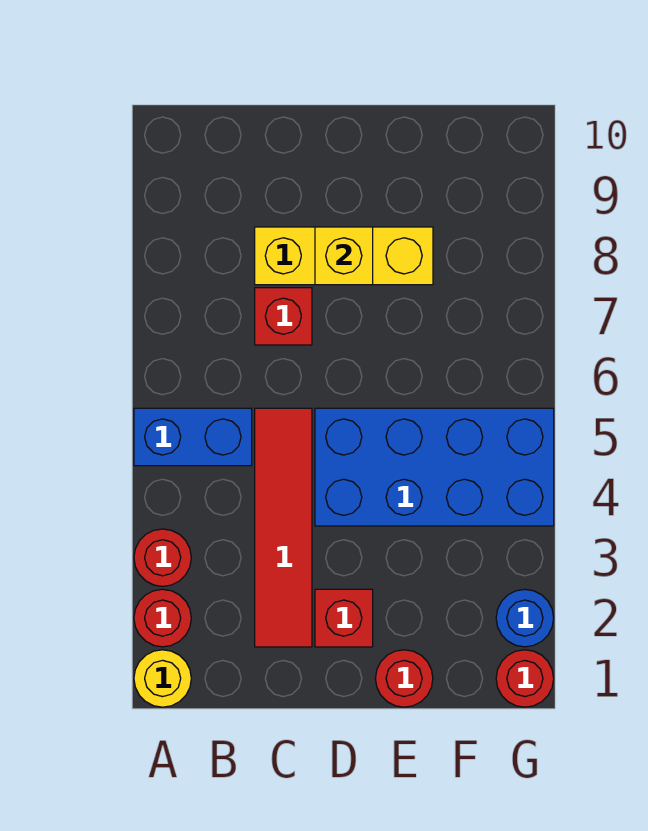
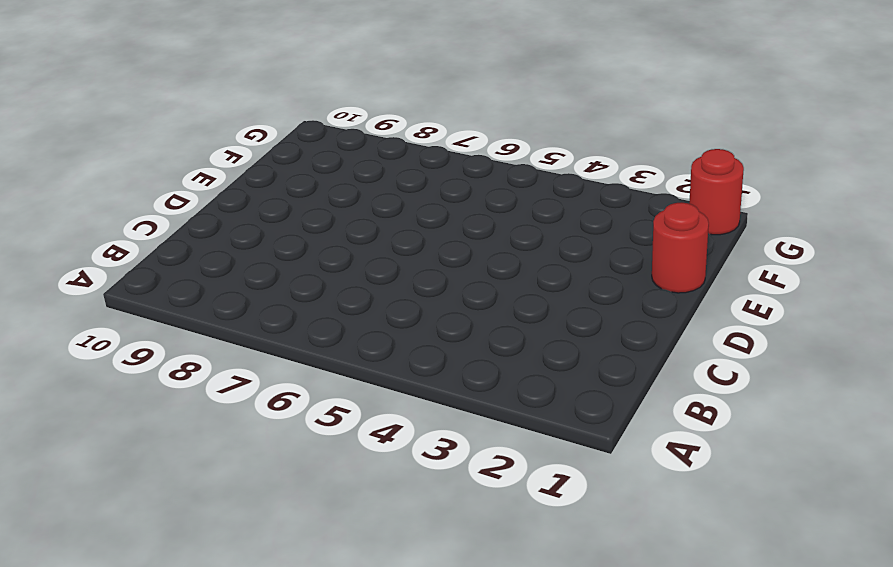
none -> yellow 1x1 round brick [134,650,191,707]
none -> red 1x1 round brick [134,589,191,647]
none -> red 1x1 round brick [134,529,191,586]

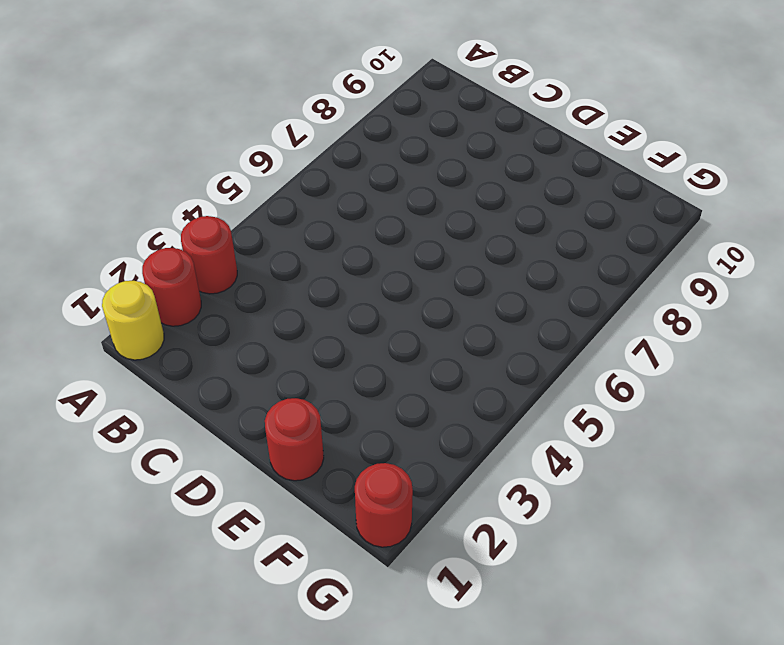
none -> blue 1x2 brick [134,408,252,466]
none -> red 1x4 tile [255,408,312,647]
none -> red 1x1 brick [255,288,312,345]

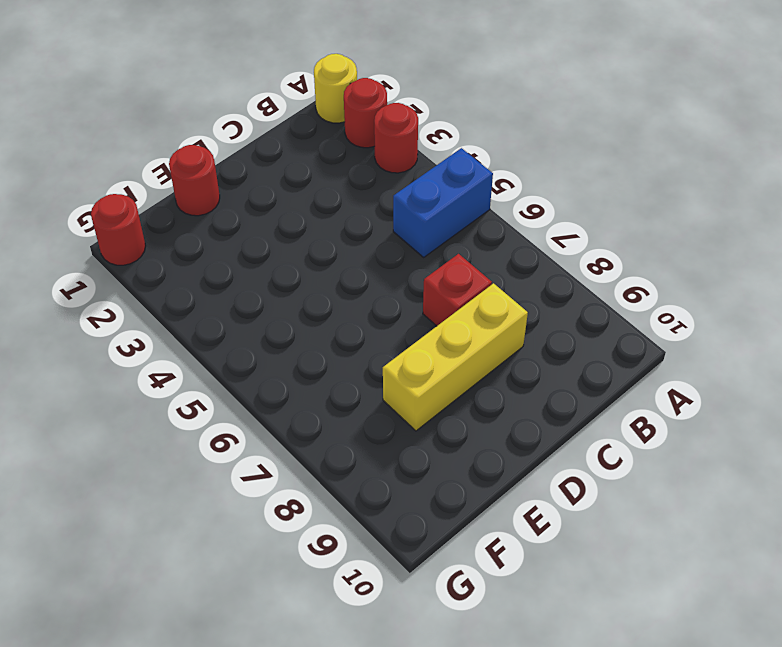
none -> red 1x4 tile [255,408,312,647]
none -> red 1x1 brick [315,589,373,647]
none -> blue 2x4 brick [315,408,554,526]

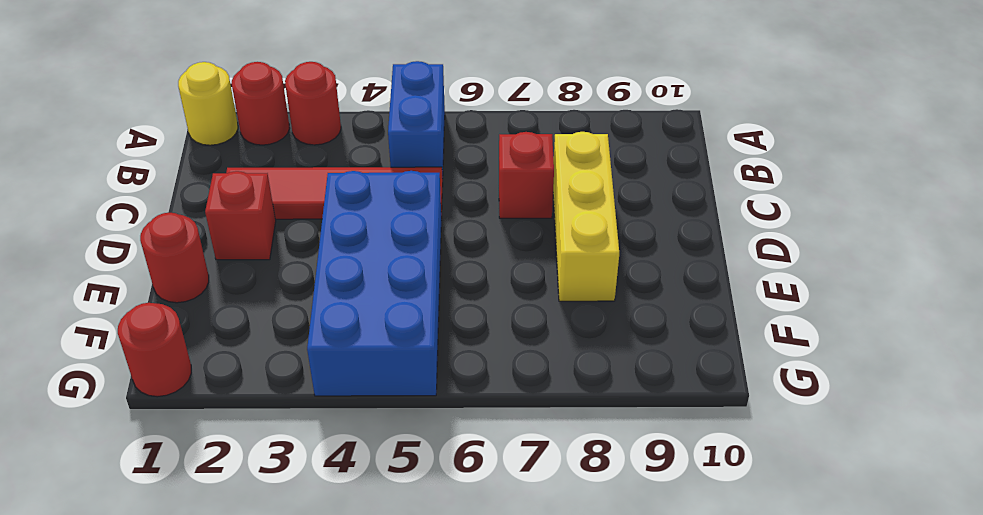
none -> blue 1x1 round brick [496,589,554,647]
none -> yellow 1x1 brick [315,227,373,285]

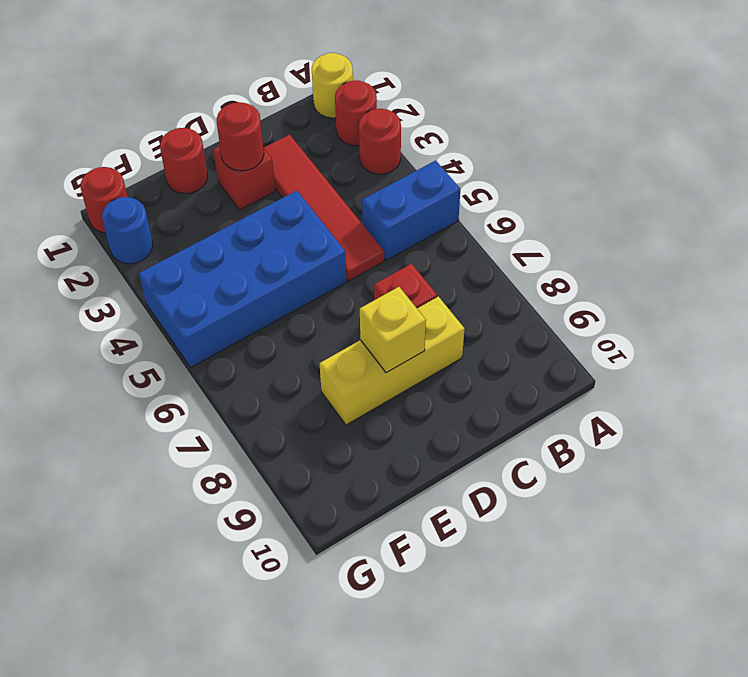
red 1x1 round brick [216,102,264,171] -> none

